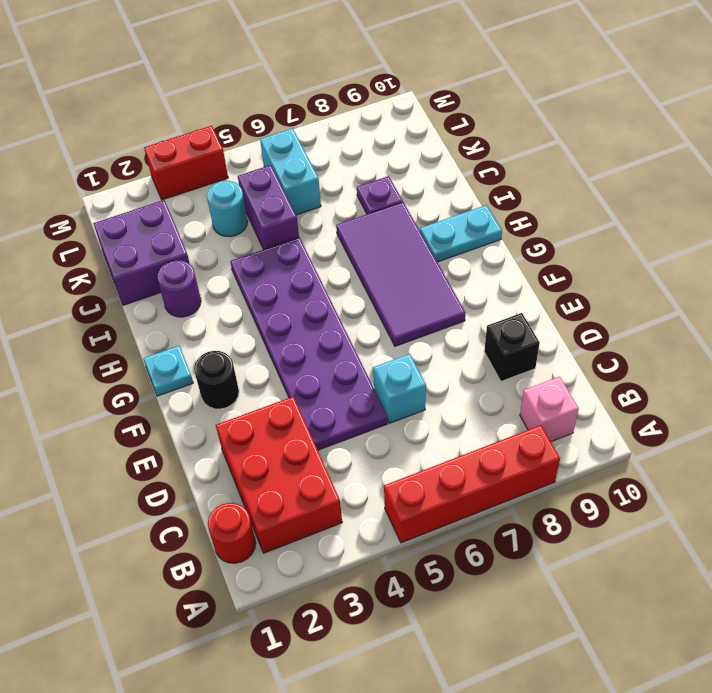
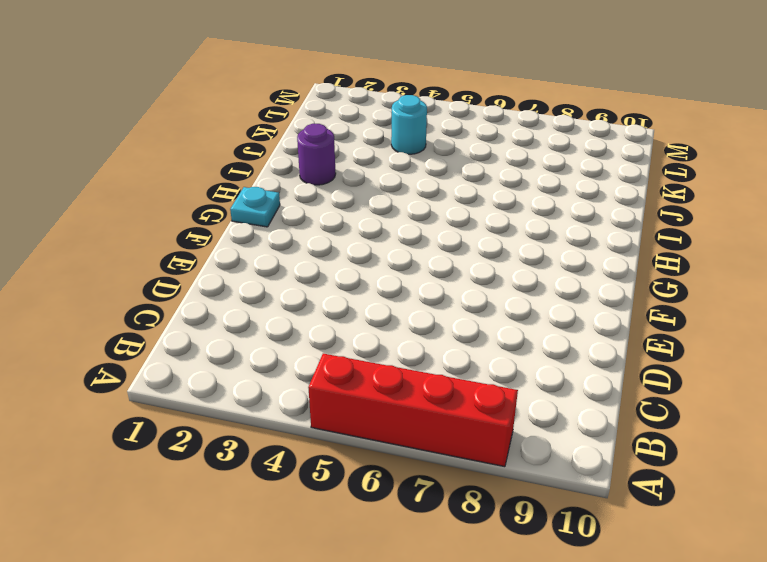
none -> red 1x1 round brick [208,503,256,563]
none -> red 2x3 brick [216,397,342,553]
none -> pink 1x1 brick [520,377,579,442]

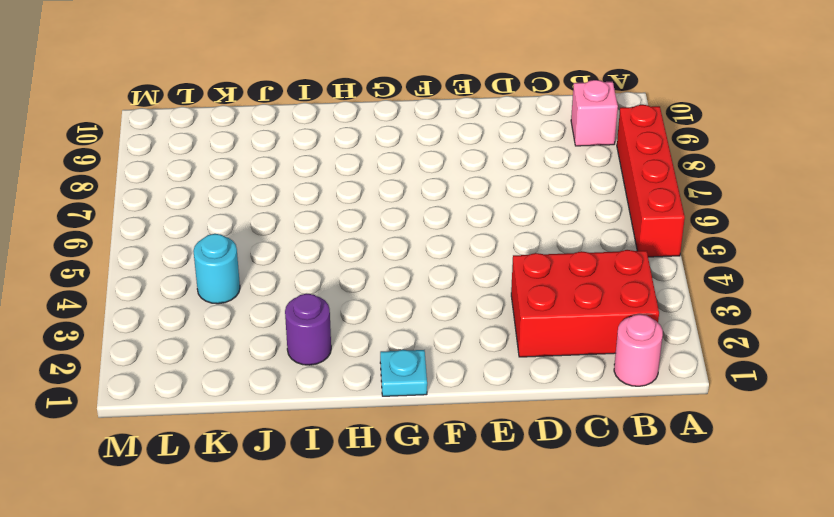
pink 1x1 round brick [614,314,663,386] -> red 1x1 round brick [208,503,256,563]
none -> purple 2x6 plate [230,237,388,450]
none -> cyan 1x1 brick [373,354,426,423]
none -> black 1x1 brick [484,313,540,381]

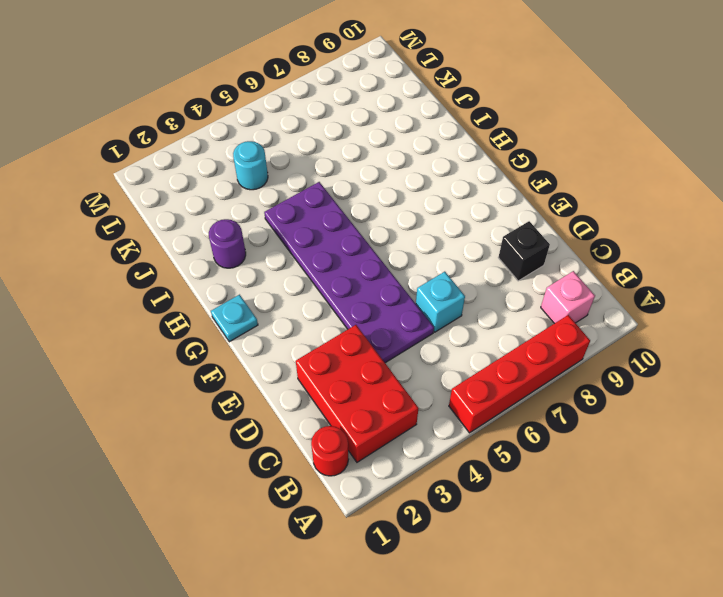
none -> black 1x1 round brick [194,351,239,409]
none -> purple 2x4 tile [336,202,465,346]
none -> cyan 1x2 plate [420,205,502,262]

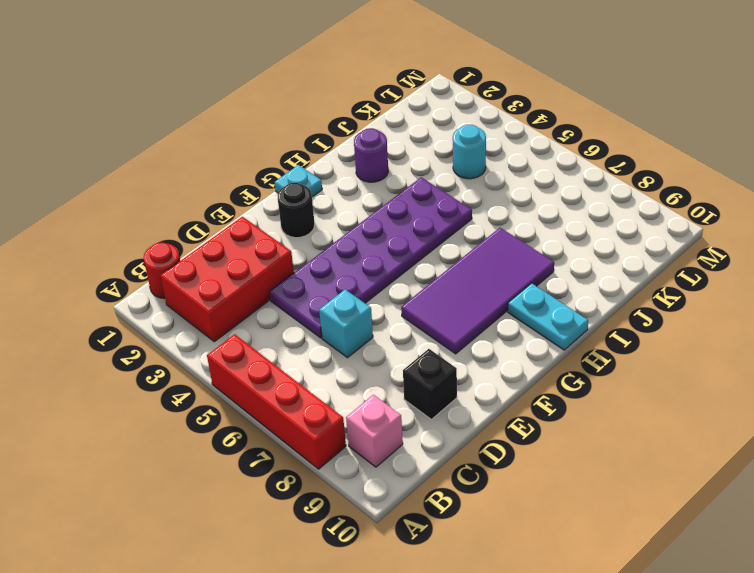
none -> purple 2x2 brick [93,200,190,305]
none -> purple 1x2 brick [238,165,299,249]
none -> purple 1x1 plate [357,176,403,214]

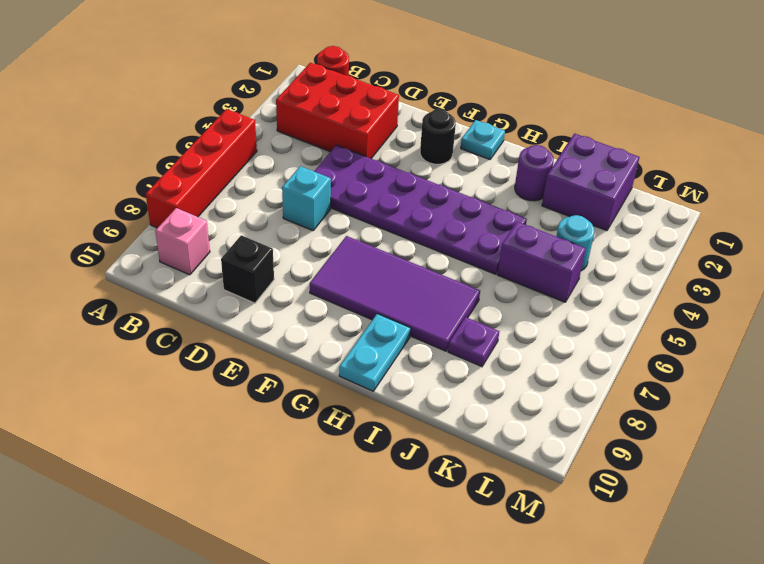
none -> cyan 1x2 brick [260,128,321,215]
none -> red 1x2 brick [144,126,228,200]

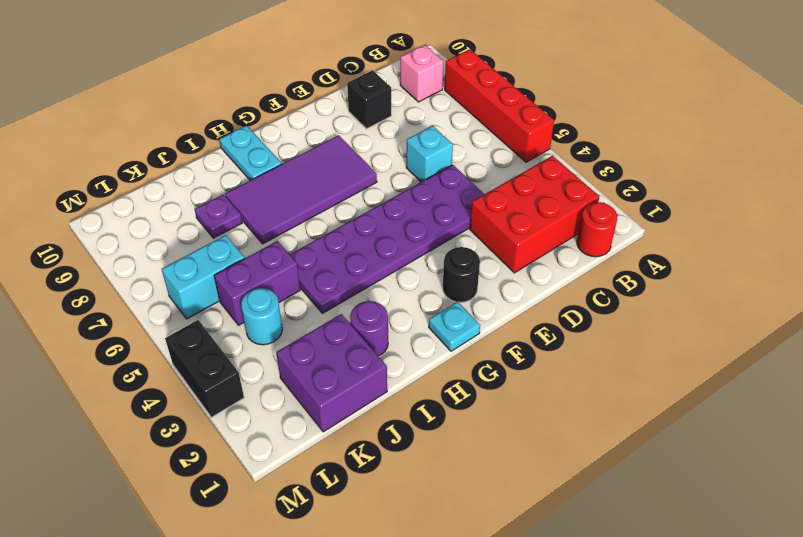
black 1x2 brick [165,320,244,417] -> red 1x2 brick [144,126,228,200]

